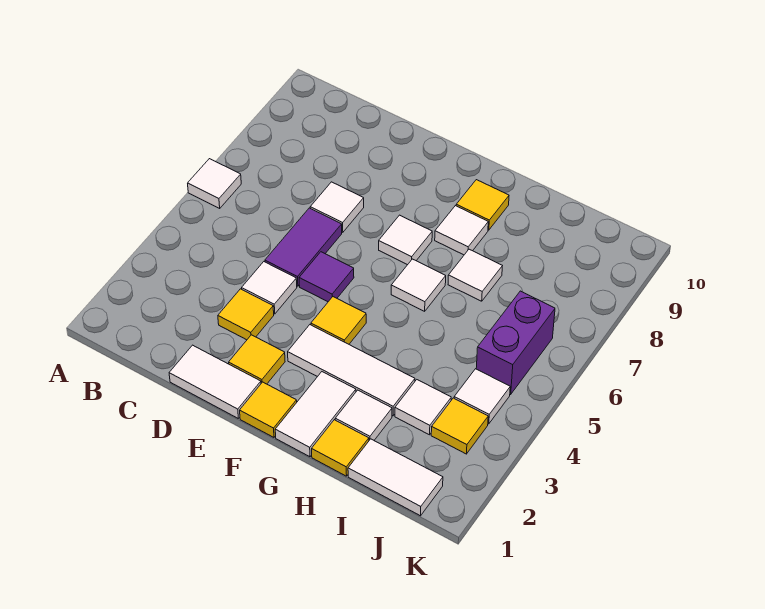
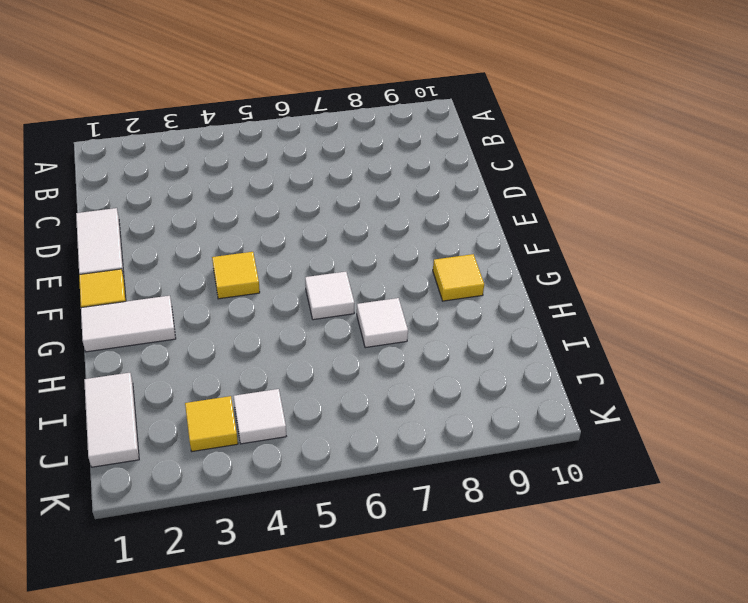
none -> white 1x1 tile [188,159,241,208]
none -> yellow 1x1 tile [218,289,274,340]
none -> white 1x1 tile [242,262,297,314]

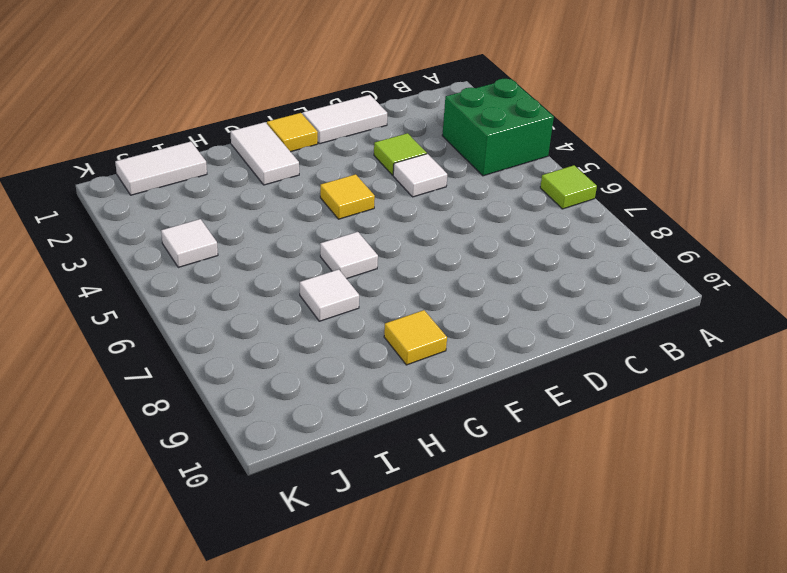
green 2x2 brick [442,79,554,176] -> none
lime 1x1 tile [540,165,597,209] -> white 1x1 tile [188,159,241,208]
lime 1x1 tile [374,133,427,175] -> yellow 1x1 tile [218,289,274,340]
none -> purple 1x2 tile [265,208,342,286]
none -> white 1x1 tile [310,182,364,232]
none -> yellow 1x1 tile [229,335,285,384]

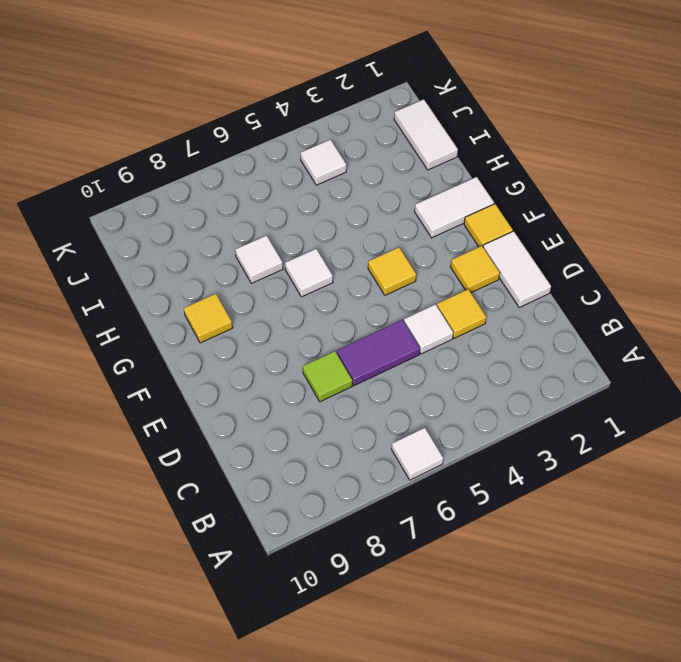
lime 1x1 tile [303,351,352,402] -> white 1x1 tile [310,182,364,232]
none -> purple 1x1 tile [299,252,354,302]
none -> white 1x3 tile [288,325,415,416]
none -> white 1x1 tile [379,215,432,265]

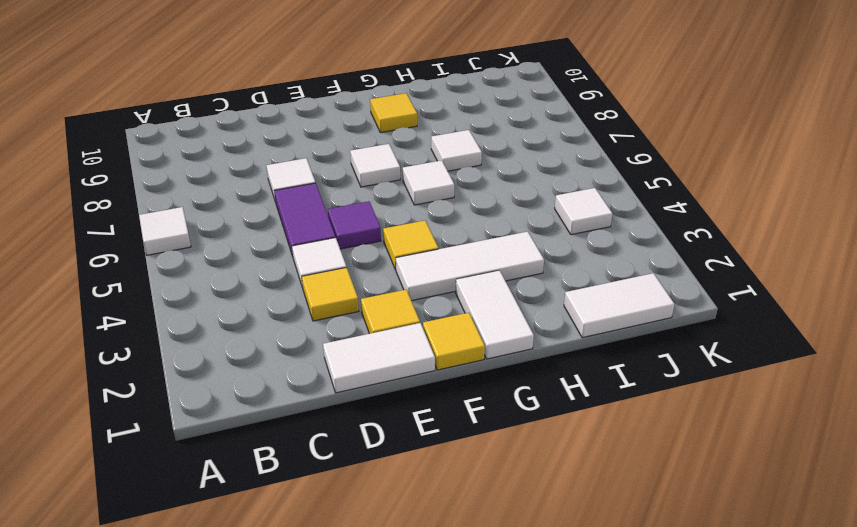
none -> white 1x1 tile [435,206,488,255]
none -> yellow 1x1 tile [312,420,369,476]
none -> white 1x1 tile [335,390,392,440]

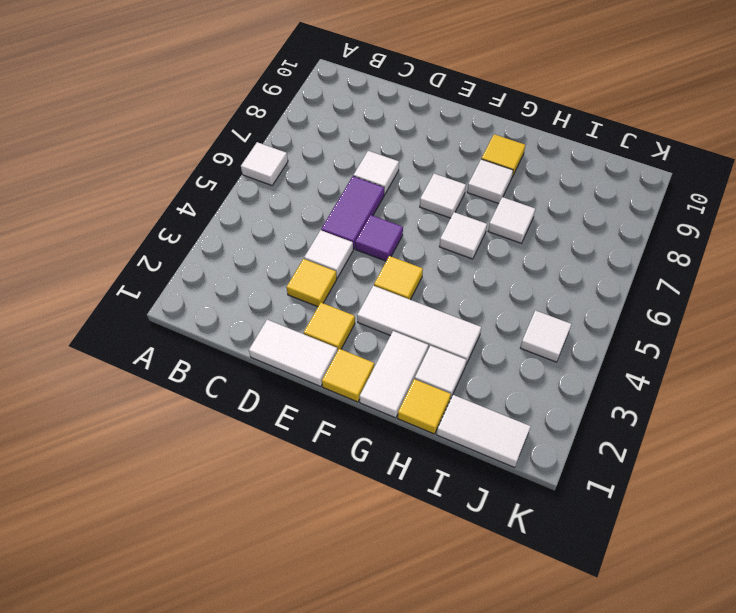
none -> white 1x1 tile [395,380,451,435]
none -> yellow 1x1 tile [431,398,488,454]
none -> purple 1x2 brick [476,291,555,394]

